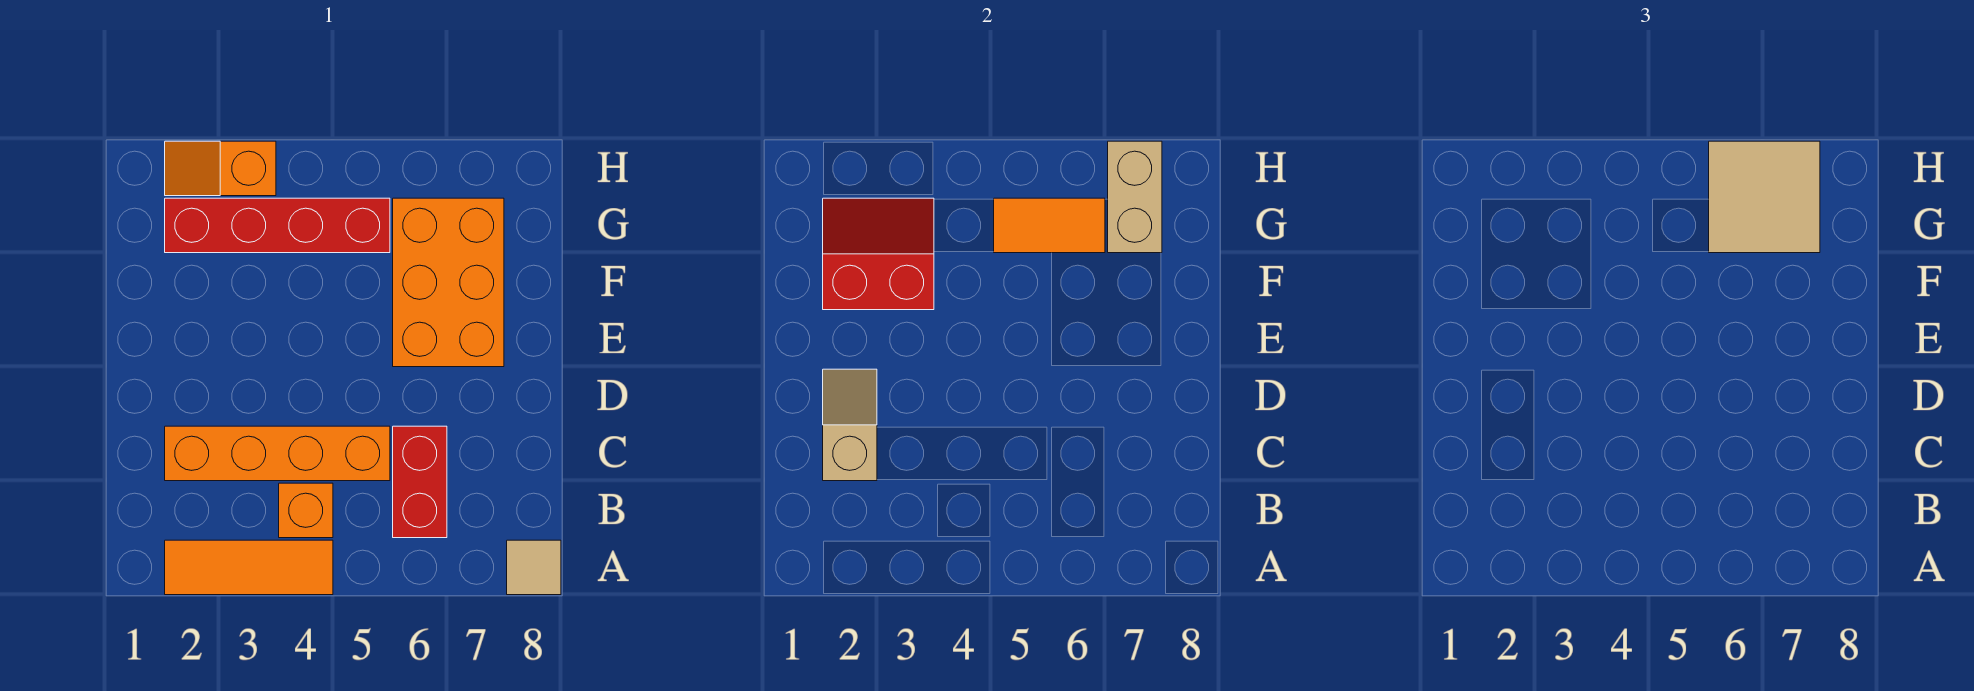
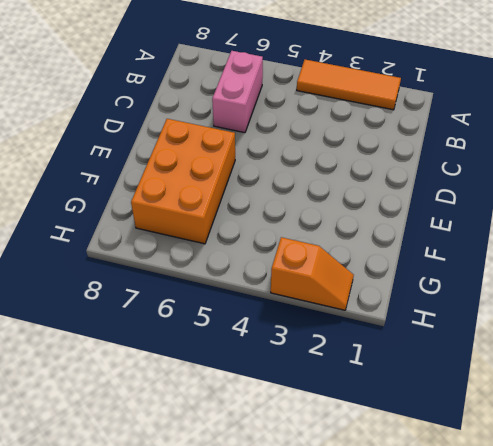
pink 1x2 brick [212,51,263,133] -> red 1x2 brick [393,426,447,538]
none -> tan 1x1 tile [507,540,561,595]
none -> orange 1x1 brick [279,483,333,538]
none -> orange 1x4 brick [165,426,390,481]

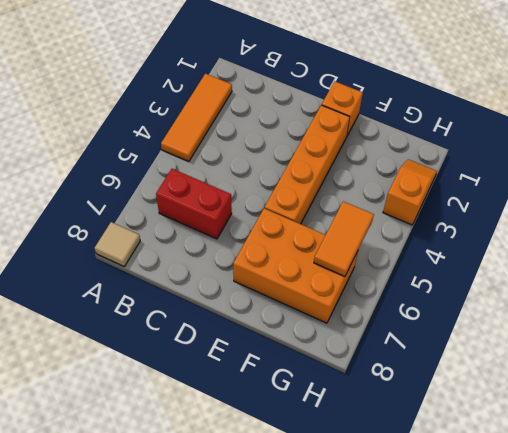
orange 1x1 brick [322,81,363,136] -> orange 1x1 brick moved to [279,483,333,538]
orange 1x4 brick [265,105,350,224] -> orange 1x4 brick moved to [165,426,390,481]
none -> red 1x4 brick [165,198,390,253]
none -> tan 1x2 slope [823,369,877,481]
none -> red 2x2 slope [823,198,934,310]

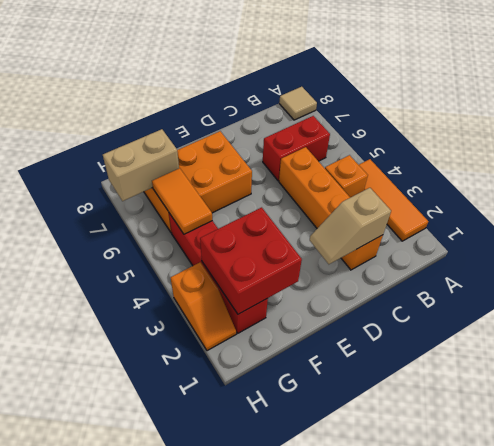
red 2x2 brick [200,207,302,314] -> red 2x2 slope [823,198,934,310]
none -> tan 2x2 tile [1709,141,1820,253]

